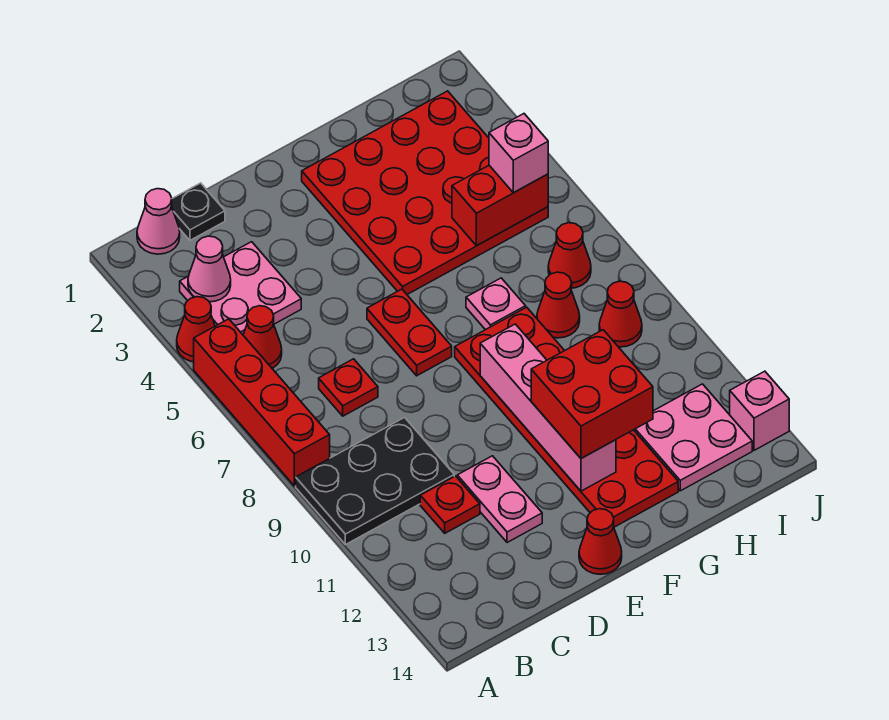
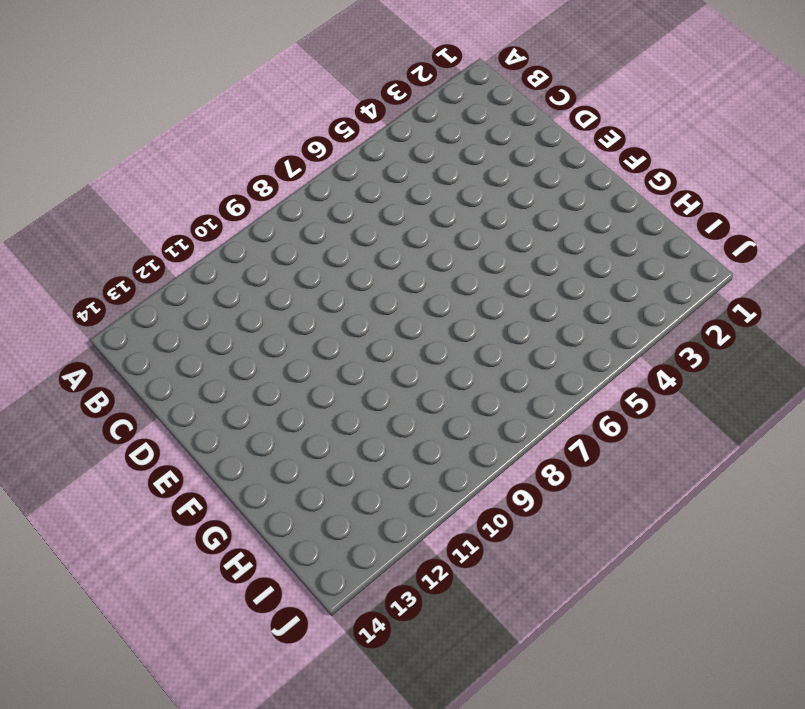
none -> red 1x1 cone [177,297,215,362]
none -> red 1x4 brick [194,319,330,486]
none -> black 2x3 plate [296,418,454,545]

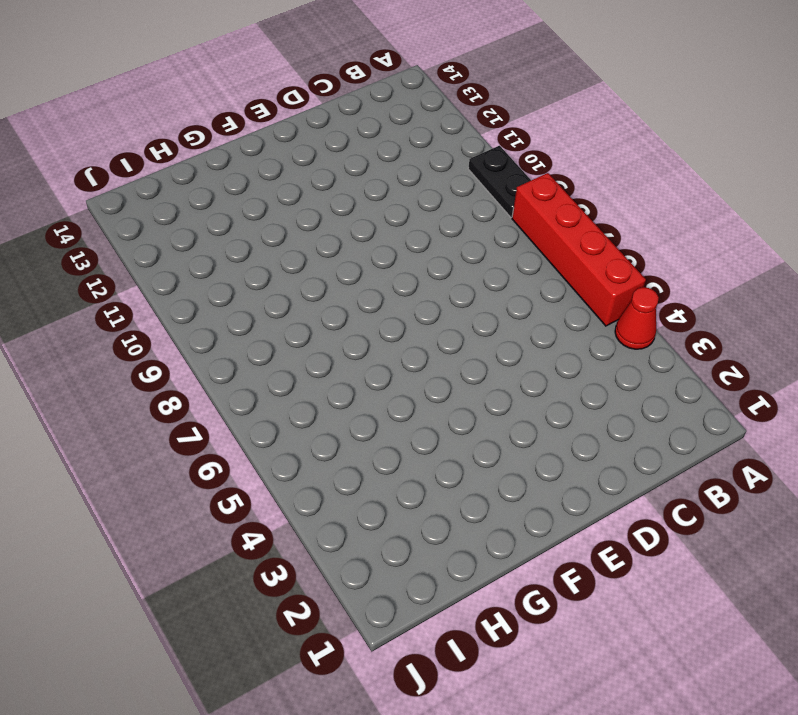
black 1x2 plate [468,146,531,217] -> black 2x3 plate [296,418,454,545]
none -> pink 1x1 cone [137,189,180,254]
none -> pink 2x2 plate [180,242,301,334]
none -> red 1x1 cone [243,306,282,368]

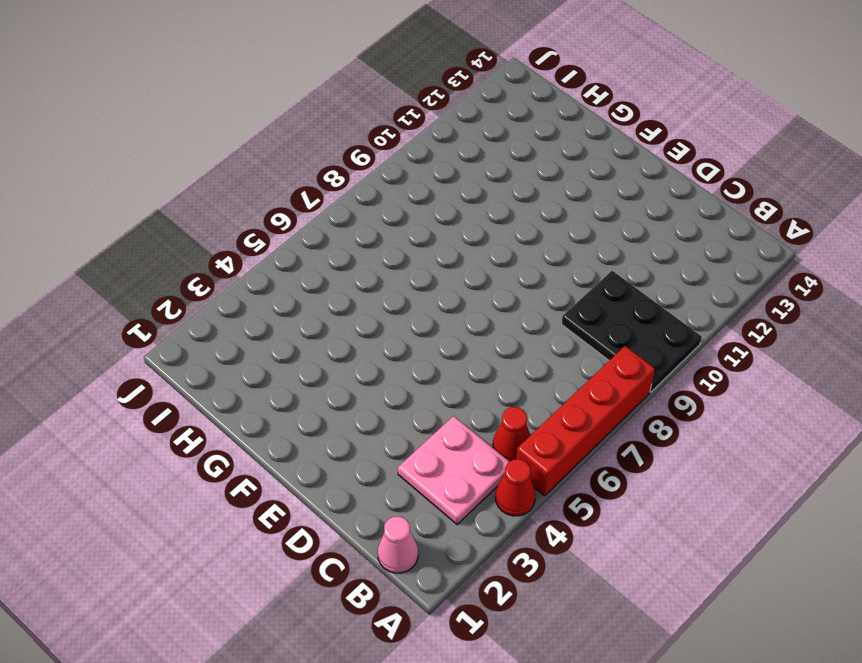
none -> black 1x1 plate [171,183,225,240]
none -> red 1x1 plate [319,359,378,416]
none -> red 1x1 plate [420,476,480,533]

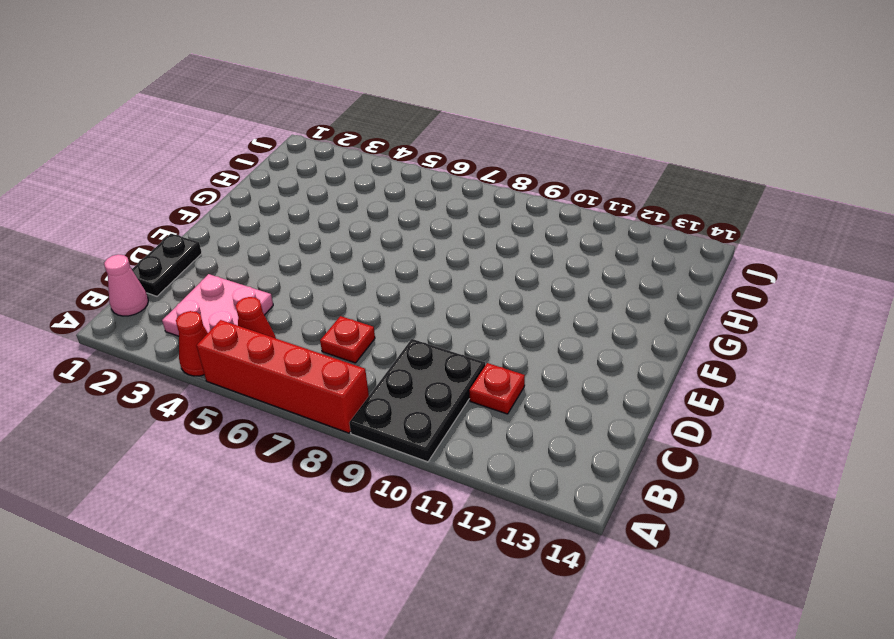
black 1x2 plate [132,234,202,296] -> black 1x1 plate [171,183,225,240]
none -> pink 1x2 plate [457,456,542,543]
none -> red 1x2 plate [367,289,452,376]
none -> red 1x1 cone [579,509,622,574]

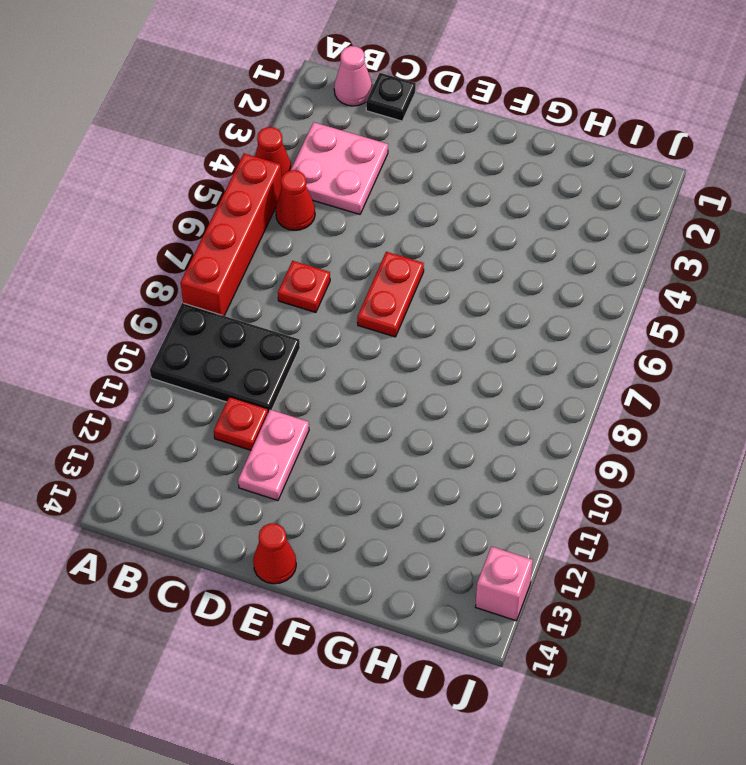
none -> red 4x4 plate [302,91,548,294]
none -> red 2x6 plate [455,307,678,527]
none -> pink 1x1 plate [466,278,526,330]

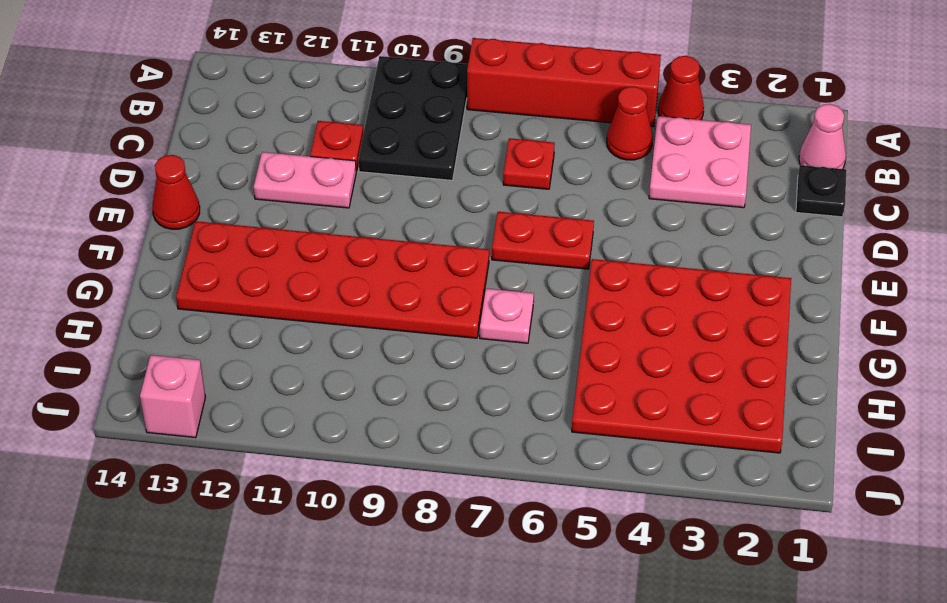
none -> red 1x1 cone [537,272,580,338]
none -> pink 2x2 plate [634,384,752,491]
none -> red 1x1 cone [548,223,591,288]

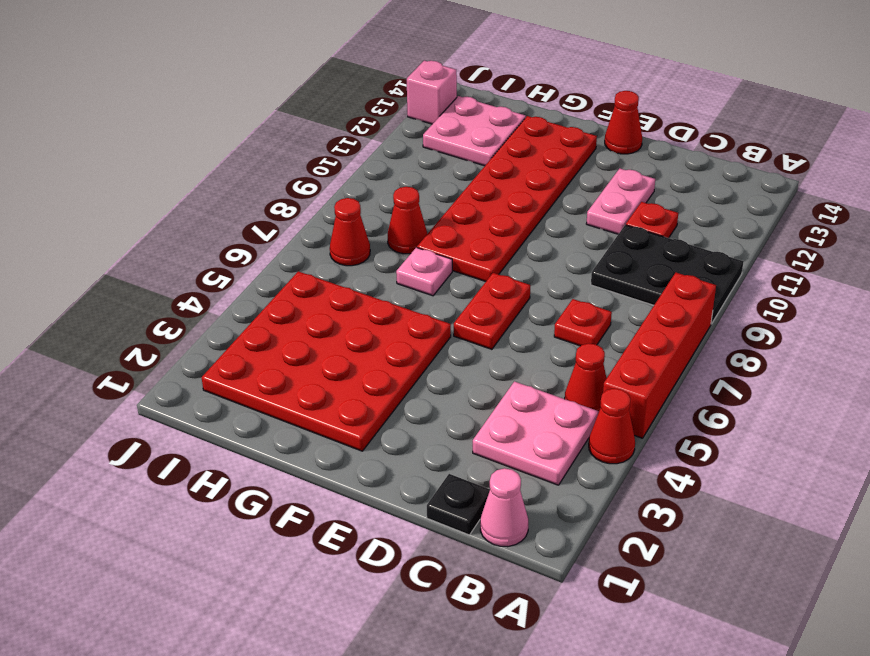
none -> red 1x1 cone [599,281,642,347]
none -> pink 1x1 cone [188,236,231,302]
none -> pink 1x4 brick [480,324,616,491]

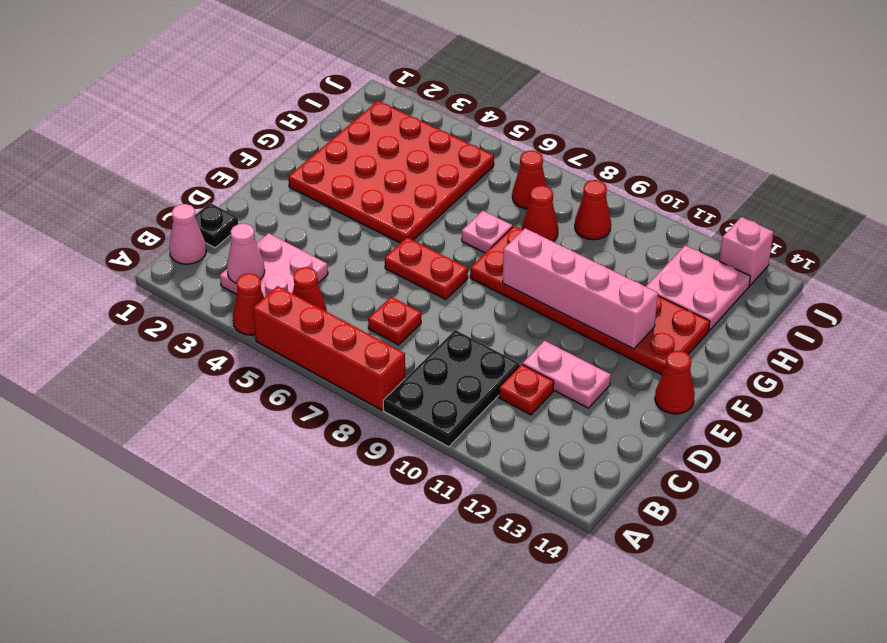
none -> red 1x2 brick [452,166,548,246]
none -> red 2x2 brick [531,330,653,458]
none -> pink 1x1 brick [489,114,548,193]

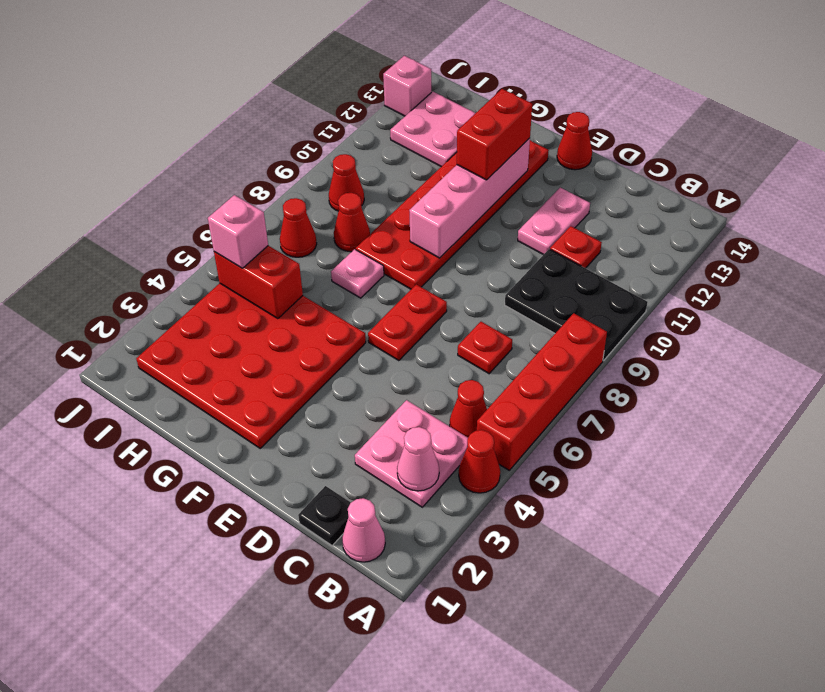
red 1x2 brick [457,89,532,180] -> red 2x2 brick [531,330,653,458]

